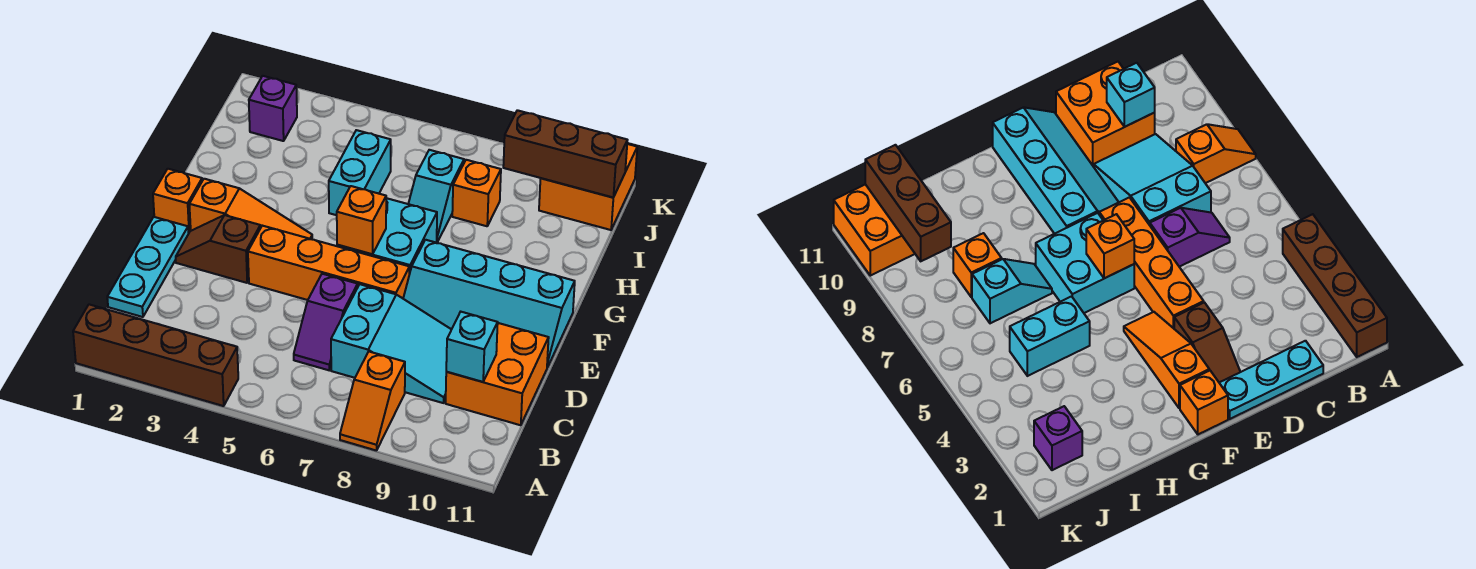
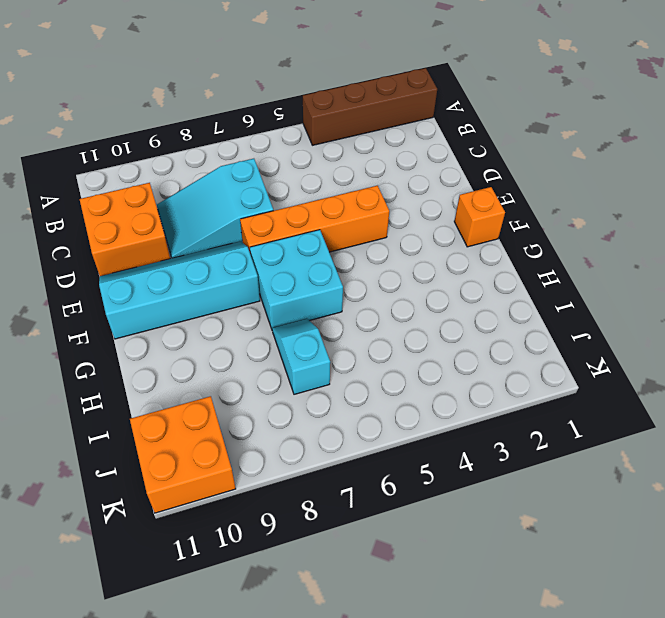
none -> orange 1x2 slope [340,352,405,451]
none -> cyan 1x3 plate [107,217,188,317]
none -> purple 1x2 slope [294,274,358,370]

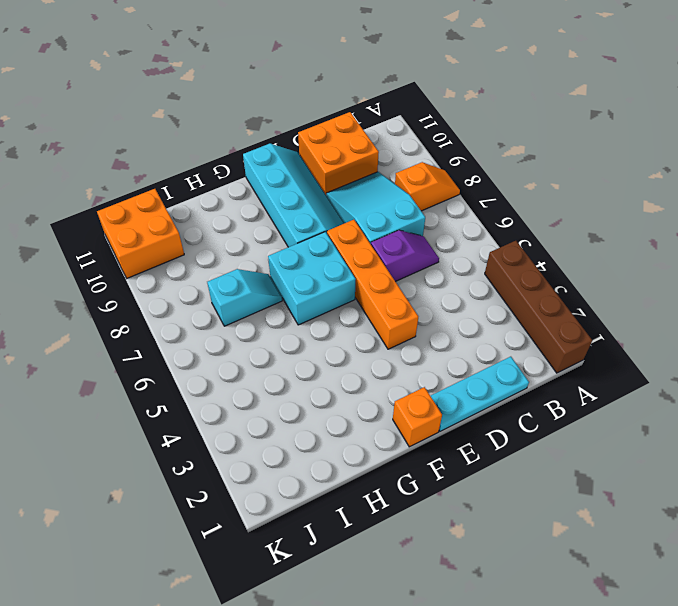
none -> brown 1x2 slope [176,215,260,283]
none -> orange 1x3 slope [189,179,312,239]
none -> cyan 1x2 brick [329,130,391,215]

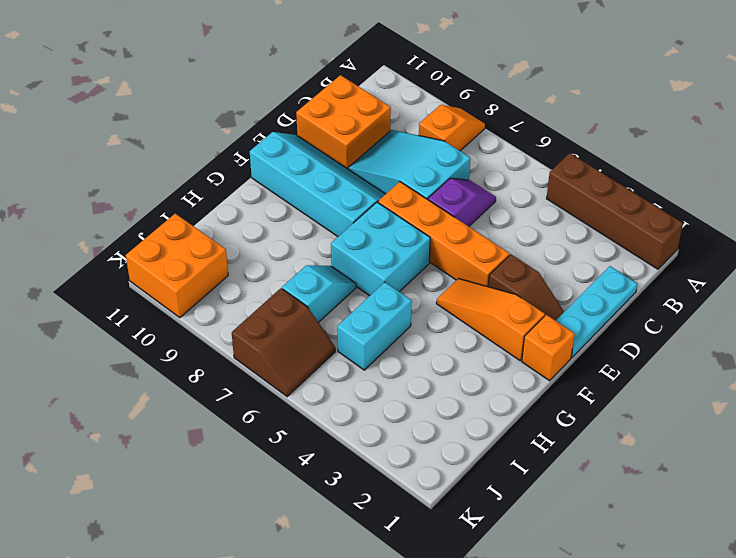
brown 2x2 slope [232,288,335,397] -> none
none -> orange 1x1 brick [452,160,501,226]
none -> purple 1x1 brick [249,76,297,141]
none -> cyan 1x1 brick [446,312,498,382]

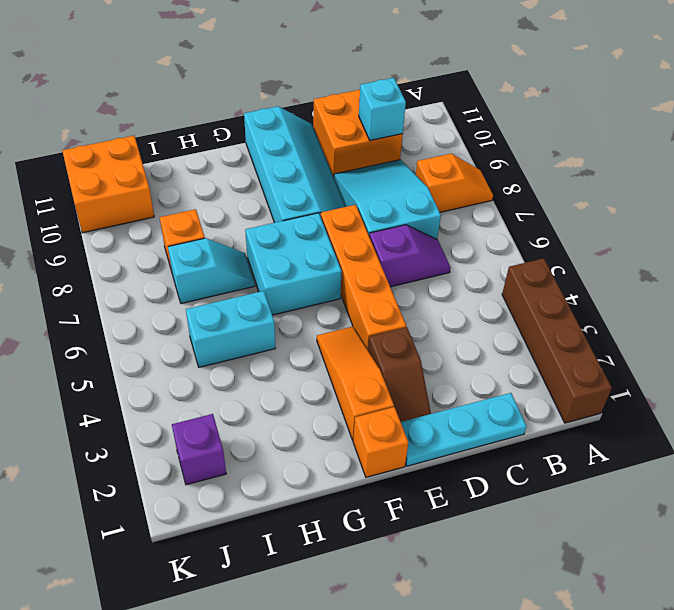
none -> orange 1x1 brick [337,186,386,254]
none -> brown 1x3 brick [503,110,627,197]

